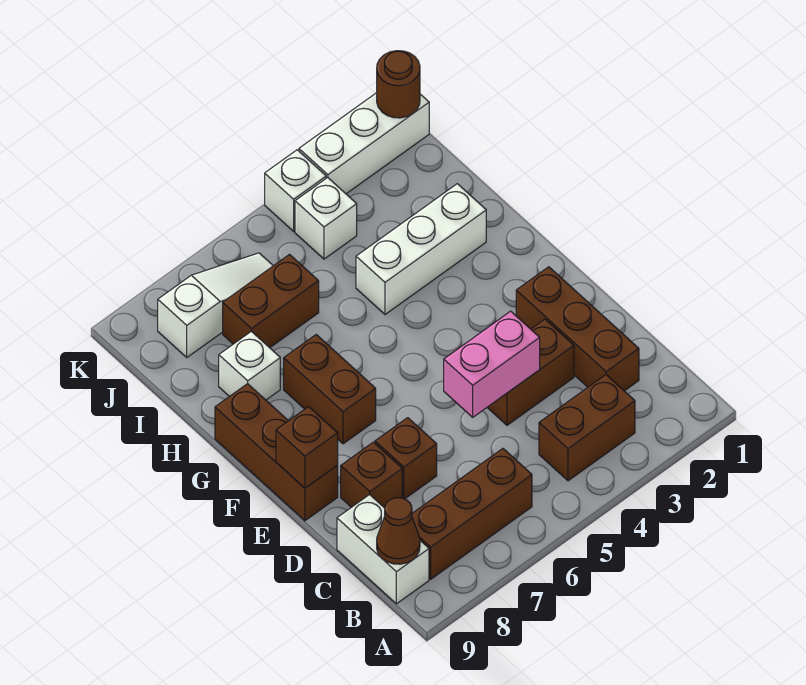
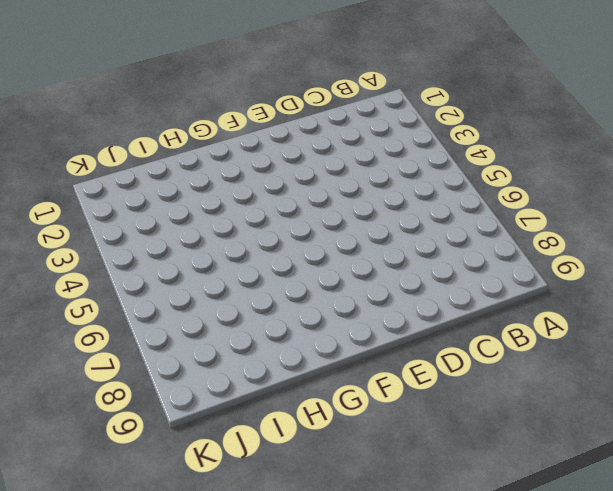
none -> brown 1x2 brick [539,375,635,481]
none -> brown 1x3 brick [412,449,532,579]
none -> white 1x2 brick [337,494,429,604]

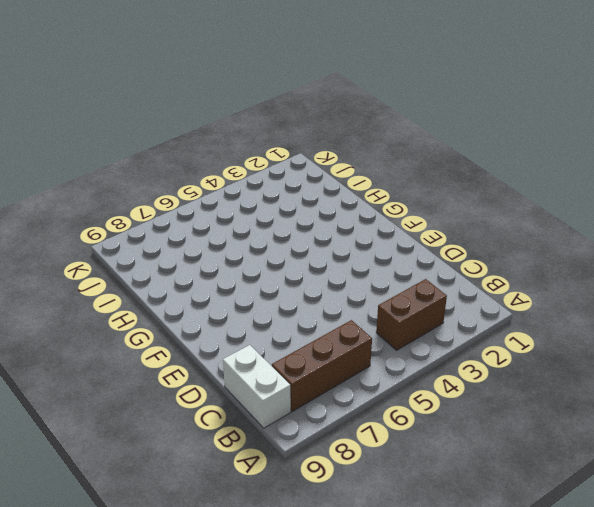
none -> brown 1x3 brick [516,267,639,391]
none -> brown 1x2 brick [487,319,574,425]
none -> brown 1x1 brick [375,418,437,499]

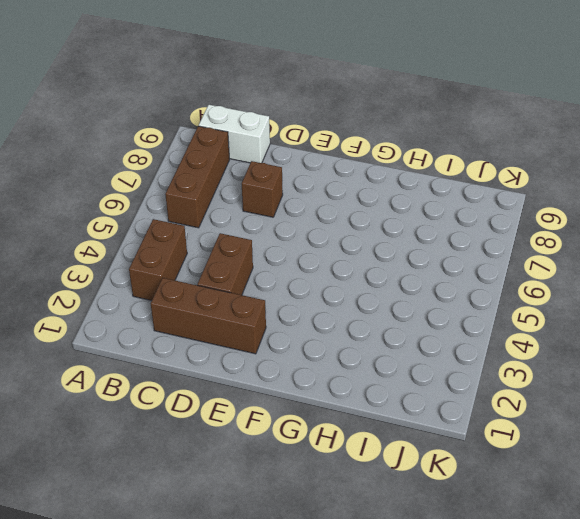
none -> brown 1x1 brick [341,442,402,508]
none -> brown 1x3 brick [215,384,338,521]
none -> brown 1x2 brick [284,335,376,444]

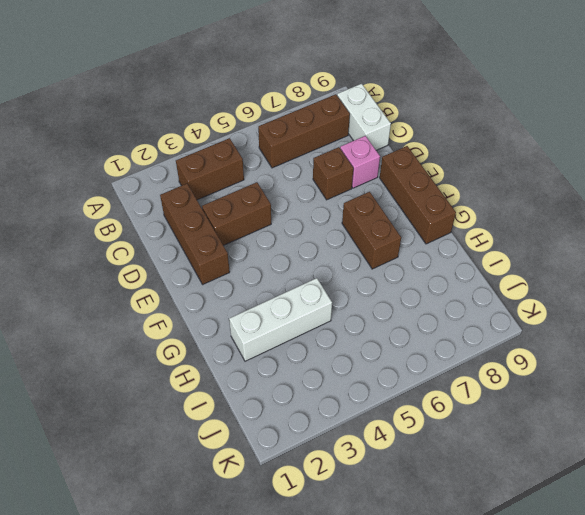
pink 1x1 brick [340,136,380,188] -> brown 1x1 brick [341,442,402,508]
none -> white 1x1 brick [219,331,280,400]
none -> brown 1x2 brick [223,255,319,348]
none -> white 1x1 brick [295,178,357,259]

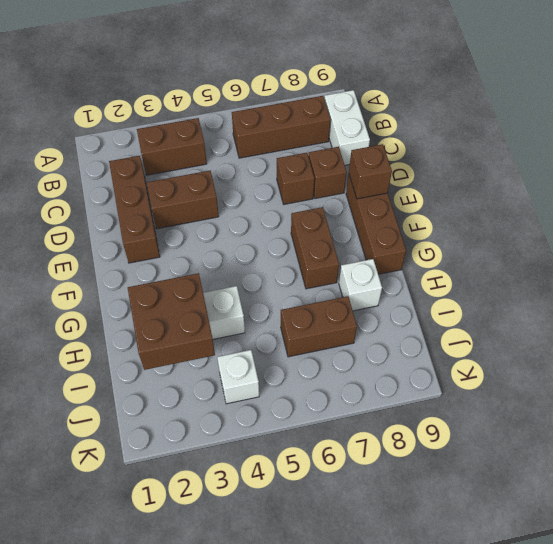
brown 2x2 brick [128,273,215,370] -> none
none -> white 1x3 slope [158,253,273,357]
none -> white 1x3 brick [299,93,429,194]
none -> white 1x1 brick [265,150,326,231]

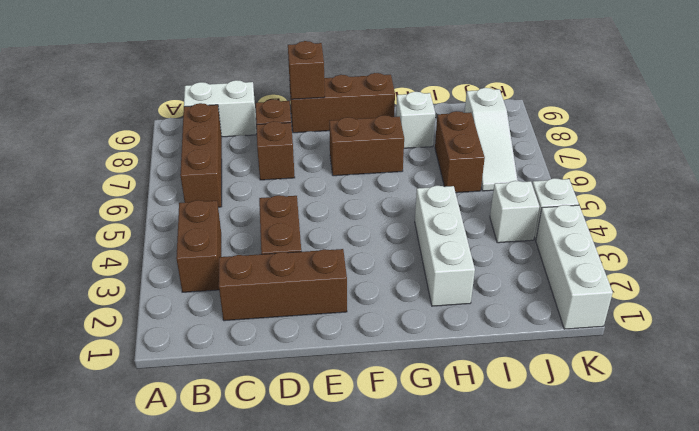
none -> brown 1x1 cone [377,498,420,564]
none -> pink 1x2 brick [444,311,540,417]
none -> brown 1x1 round brick [377,51,420,118]

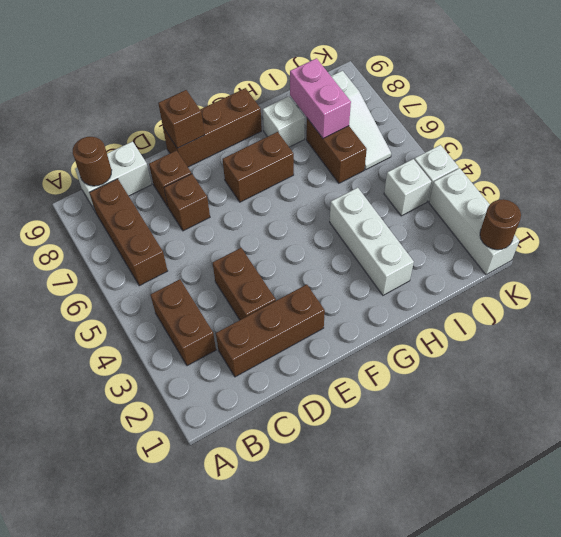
brown 1x1 round brick [73,137,112,186] -> brown 1x1 cone [377,498,420,564]
pink 1x2 brick [290,58,351,138] -> pink 1x2 brick moved to [444,311,540,417]

